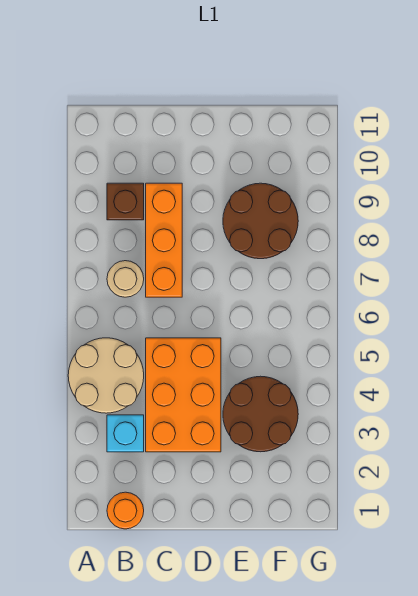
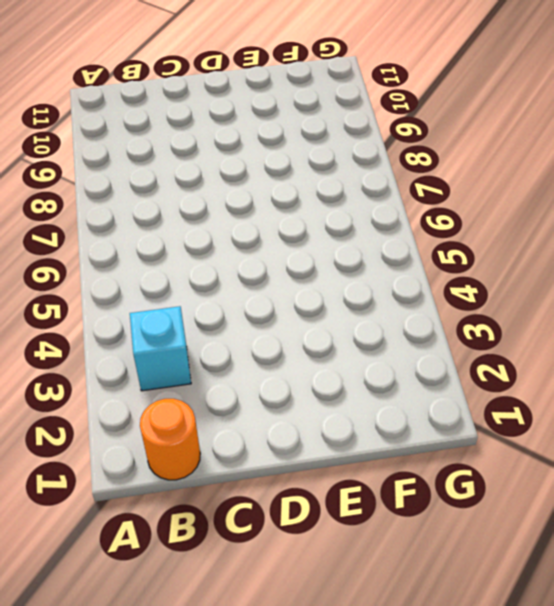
none -> tan 2x2 round brick [68,338,144,413]
none -> tan 1x1 round brick [107,261,144,297]

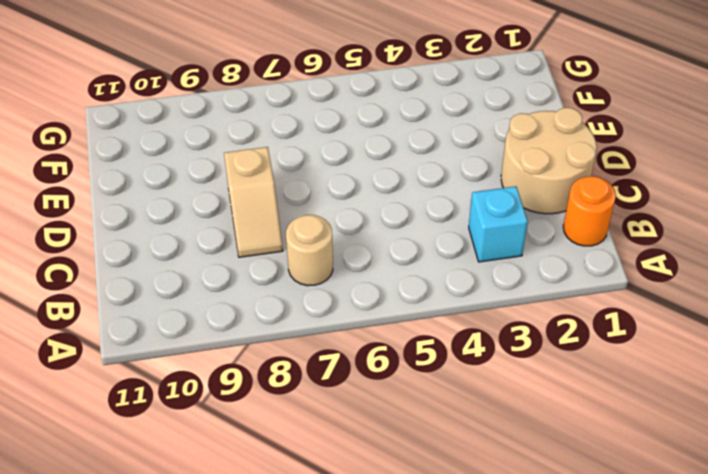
tan 2x2 round brick [501,108,597,214] -> tan 2x2 round brick moved to [68,338,144,413]
tan 1x2 slope [224,147,283,257] -> orange 1x3 brick [146,183,182,297]
none -> brown 1x1 brick [107,183,144,220]
none -> orange 2x3 brick [146,338,221,452]

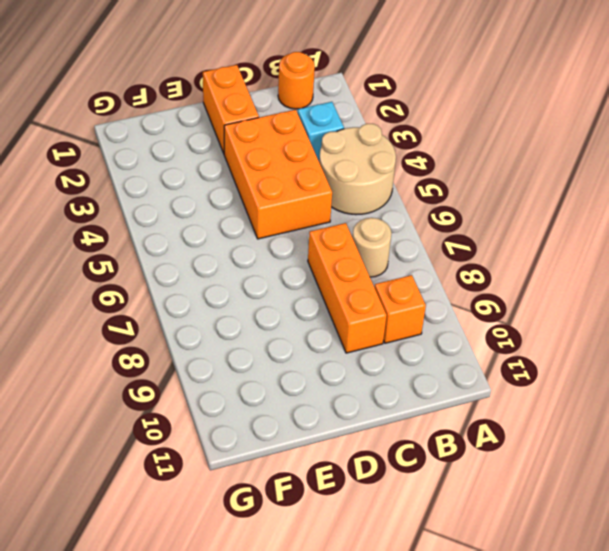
orange 1x1 brick [375,275,426,343] -> brown 1x1 brick [107,183,144,220]
orange 1x2 brick [203,65,259,153] -> none
none -> brown 2x2 round brick [223,376,298,452]
none -> brown 2x2 round brick [223,183,298,259]

